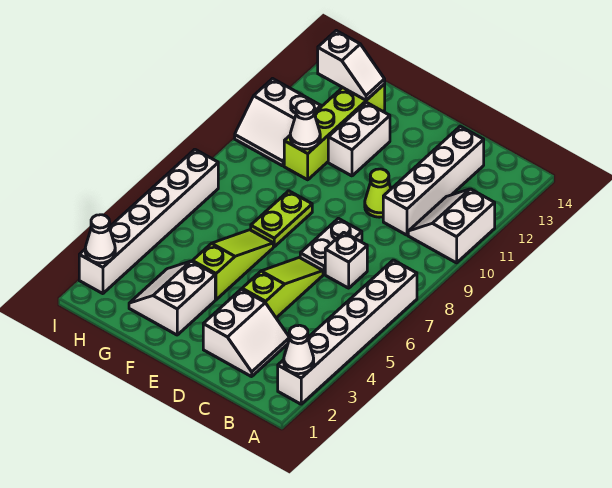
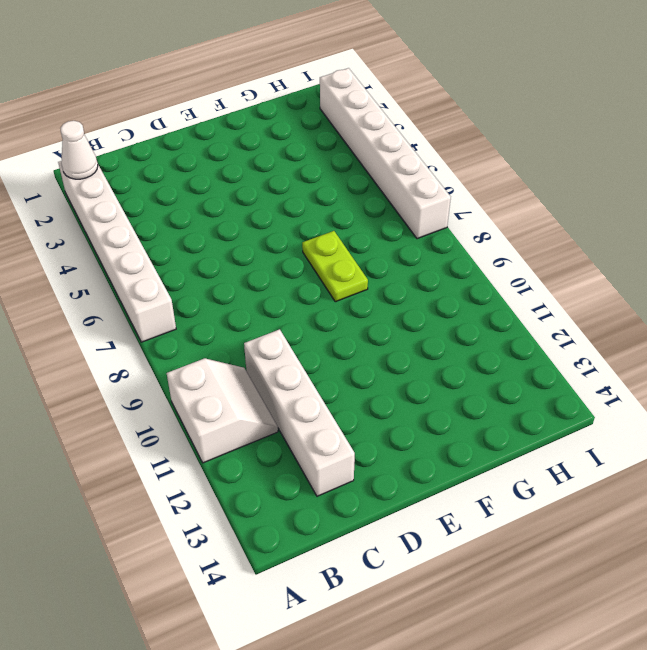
none -> white 2x2 slope [203,289,290,377]
none -> white 1x1 brick [325,232,367,288]
none -> lime 1x3 slope [242,258,323,318]

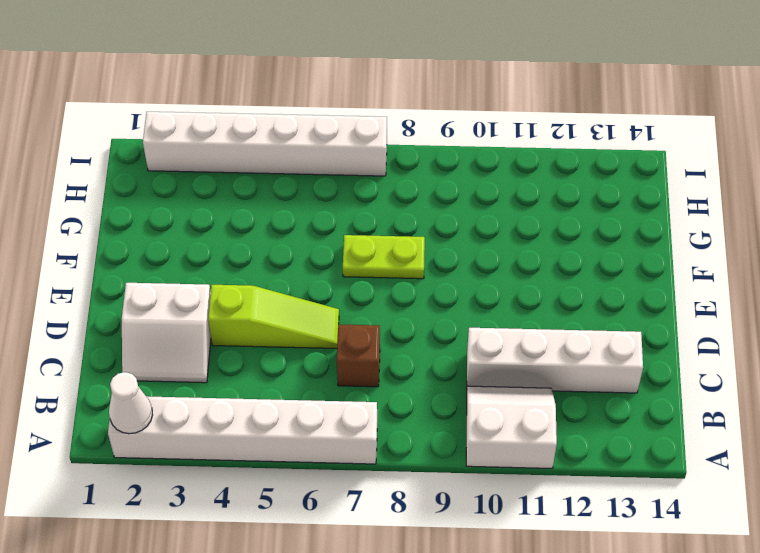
brown 1x1 brick [337,324,380,387] -> white 1x1 brick [325,232,367,288]
none -> white 1x2 plate [300,218,362,274]
none -> lime 1x1 cone [365,169,391,217]
none -> white 2x2 slope [129,261,215,335]

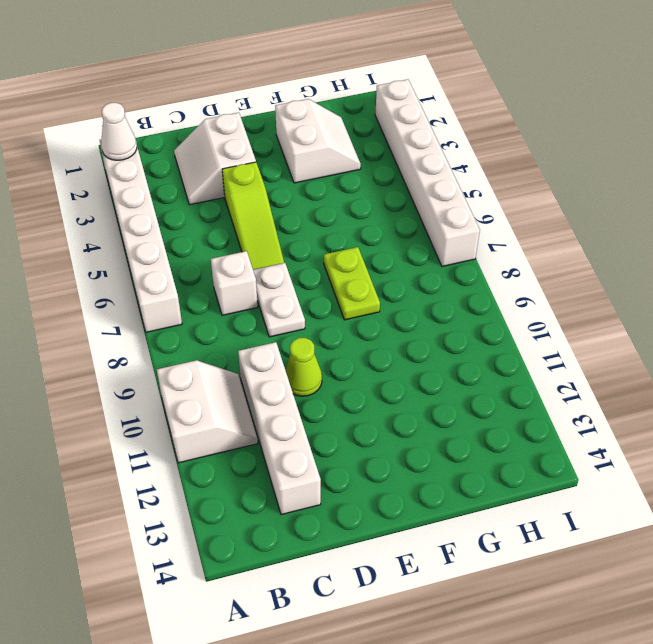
none -> lime 1x3 slope [193,230,273,300]
none -> white 1x2 brick [328,102,390,176]
none -> lime 1x4 brick [284,84,385,180]

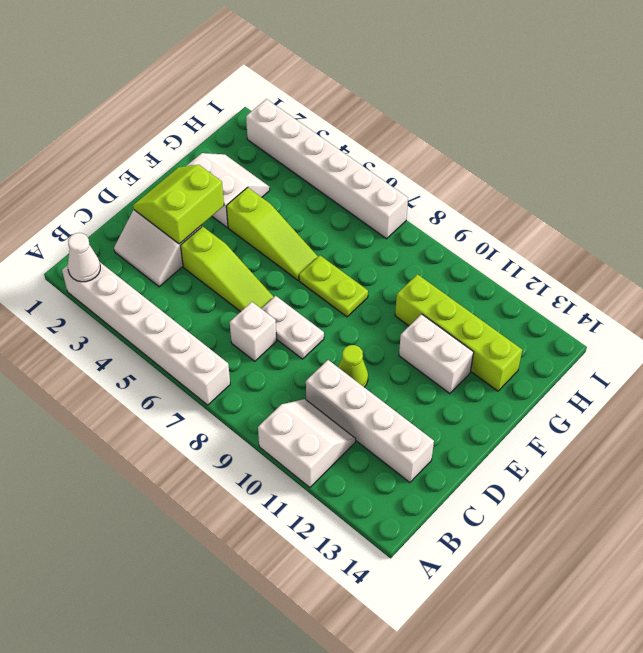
lime 2x2 slope [133,165,224,244] -> none
none -> white 2x2 slope [235,79,321,166]
none -> white 1x1 cone [290,101,320,149]
none -> white 1x2 slope [318,31,385,100]

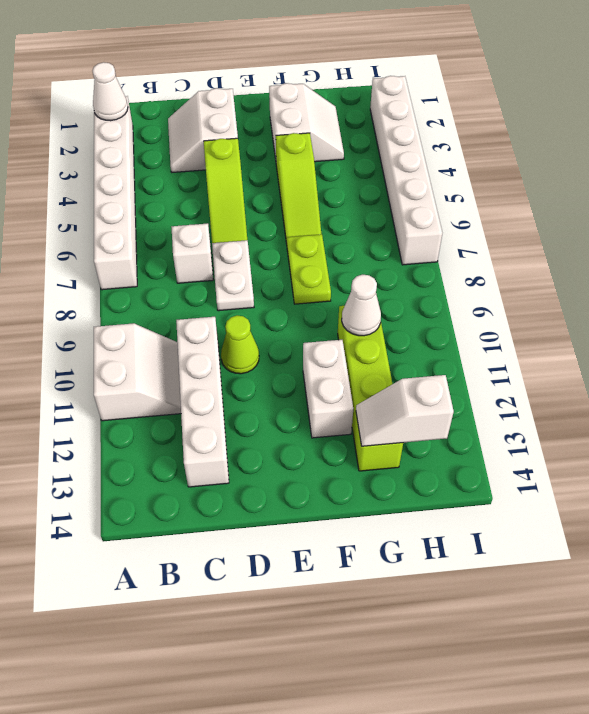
none -> white 2x2 slope [235,79,321,166]
none -> white 1x1 cone [85,215,115,263]

